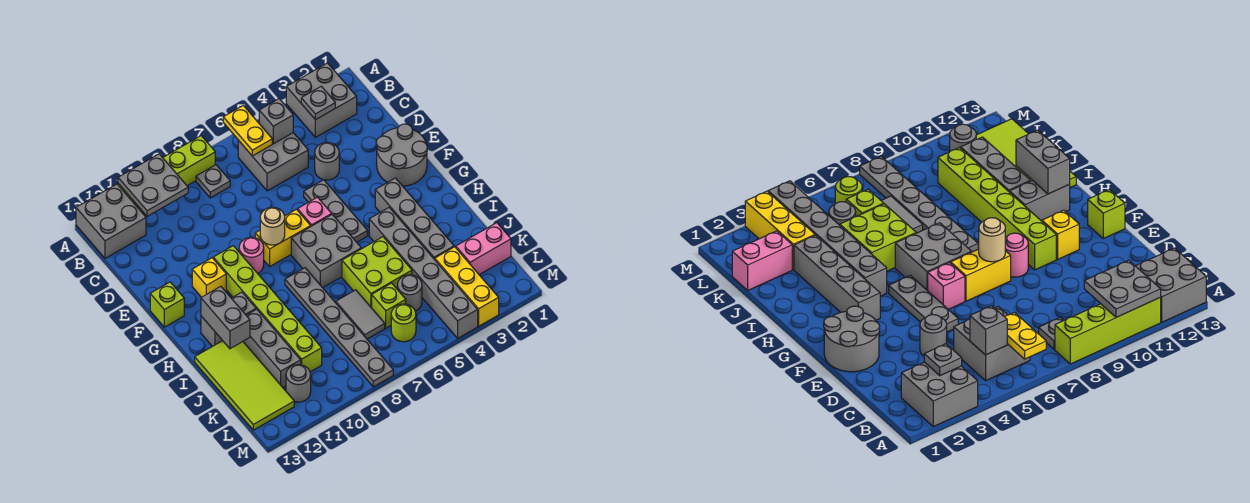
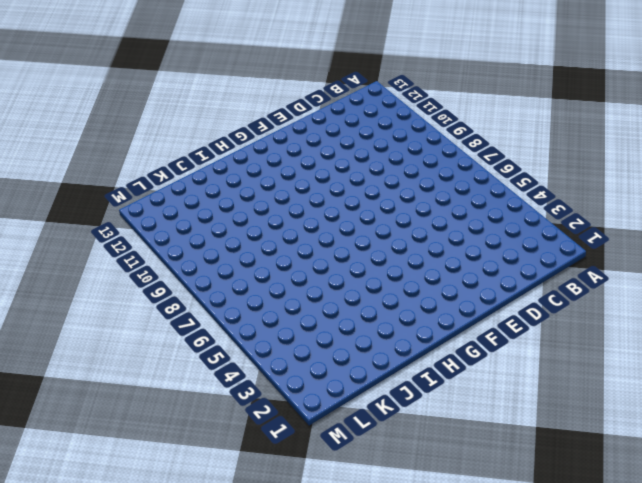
none -> grey 2x2 brick [286,63,357,137]
none -> lime 1x4 brick [118,136,215,212]
none -> grey 2x2 brick [76,184,146,258]
none -> grey 2x2 brick [238,133,308,191]

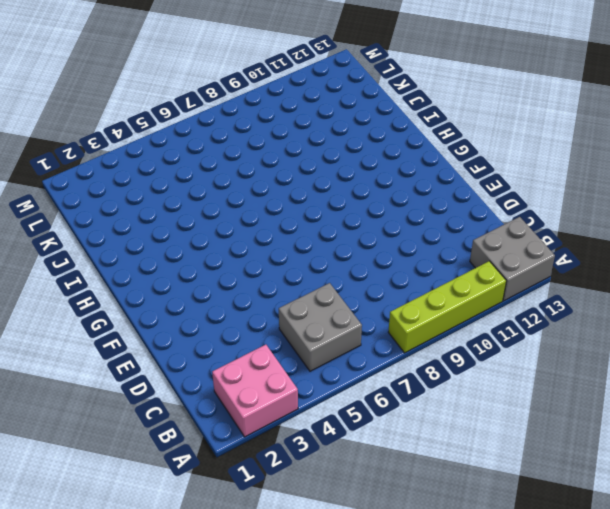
pink 2x2 brick [212,345,298,437] -> grey 2x2 brick [286,63,357,137]
none -> grey 1x1 plate [196,165,230,198]
none -> grey 1x1 round brick [315,143,339,180]
none -> grey 2x2 round brick [376,124,428,186]
none -> grey 1x3 plate [304,180,368,242]

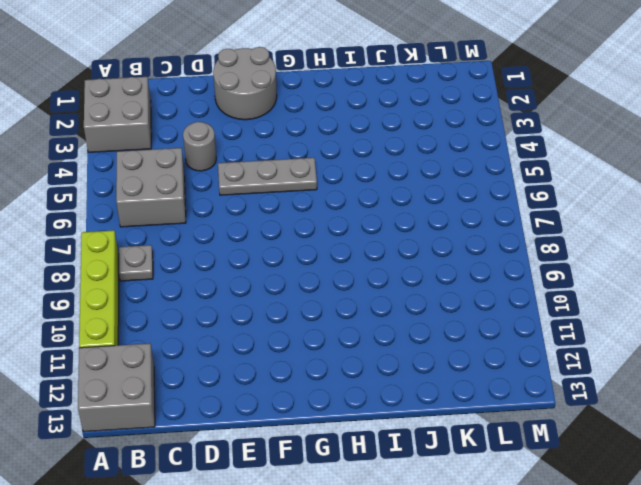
none -> pink 1x1 brick [298,197,332,226]
none -> yellow 1x2 brick [255,209,311,266]
none -> pink 1x1 round brick [239,237,264,273]
none -> lime 1x6 brick [213,246,322,372]

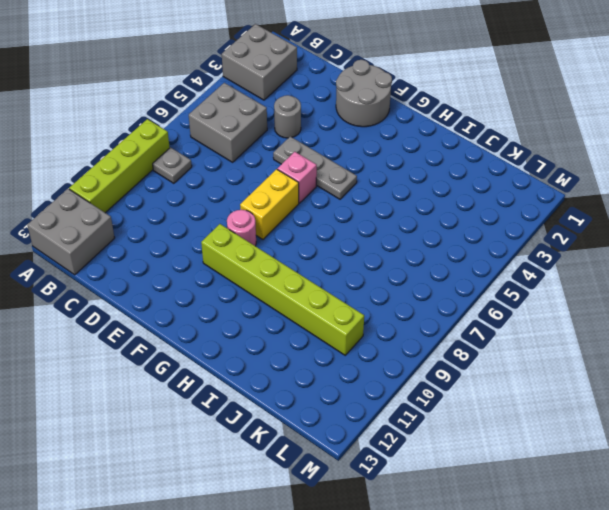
none -> yellow 1x1 brick [192,258,226,297]
none -> lime 1x1 brick [150,282,184,327]
none -> grey 1x4 brick [375,178,454,260]
none -> grey 2x2 brick [291,214,361,288]

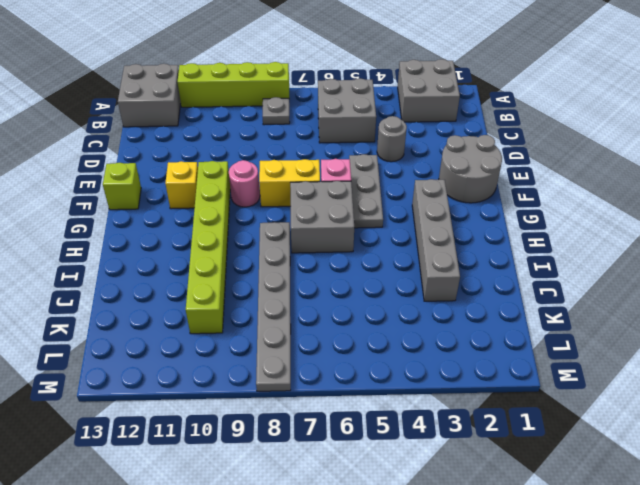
none -> grey 1x6 brick [369,208,478,338]
none -> grey 1x2 brick [201,292,256,347]
none -> lime 2x2 brick [342,237,412,308]
none -> grey 1x3 brick [243,309,301,387]

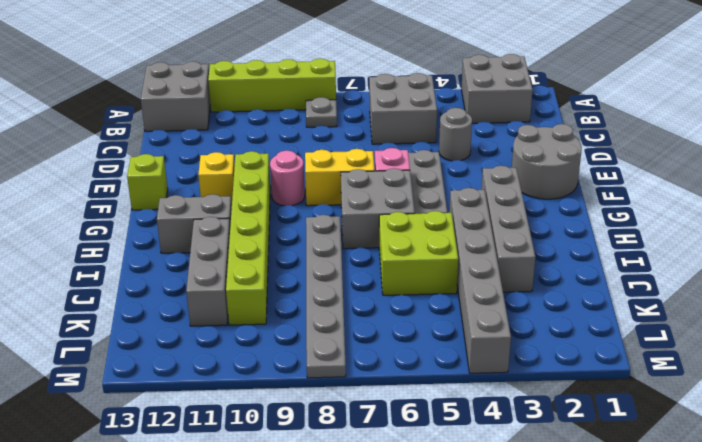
none -> lime 2x4 tile [195,341,294,430]
none -> grey 1x2 tile [336,290,385,339]
none -> pink 1x2 brick [456,223,511,275]
none -> yellow 1x3 brick [435,247,499,326]

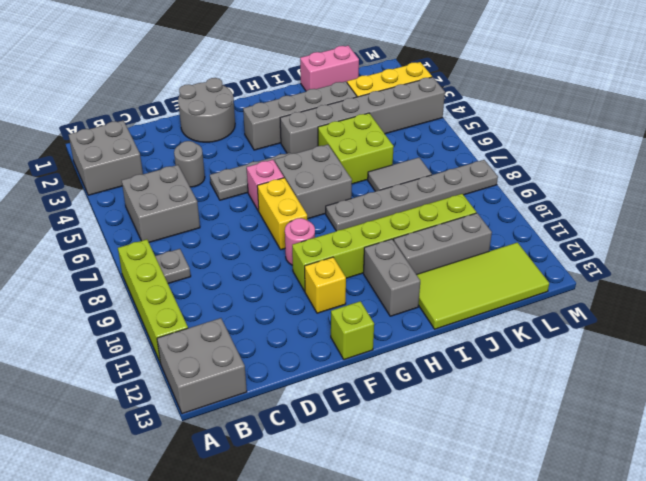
pink 1x2 brick [300,46,359,91] -> pink 1x2 brick turned to [456,223,511,275]
none -> grey 1x1 round brick [398,275,422,311]
none -> lime 1x1 brick [372,283,406,328]
none -> lime 1x1 round brick [391,304,416,342]
none -> grey 1x1 round brick [286,365,311,402]

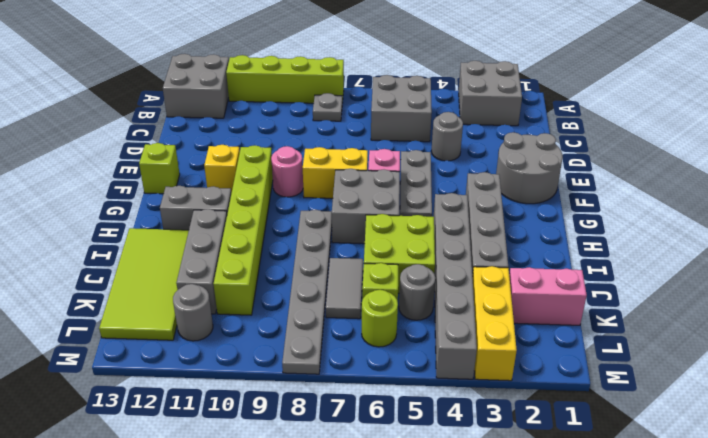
none -> yellow 1x2 plate [223,105,272,156]
none -> grey 2x2 plate [118,154,188,216]
none -> grey 1x1 plate [301,86,335,120]
none -> grey 1x1 brick [259,99,293,144]

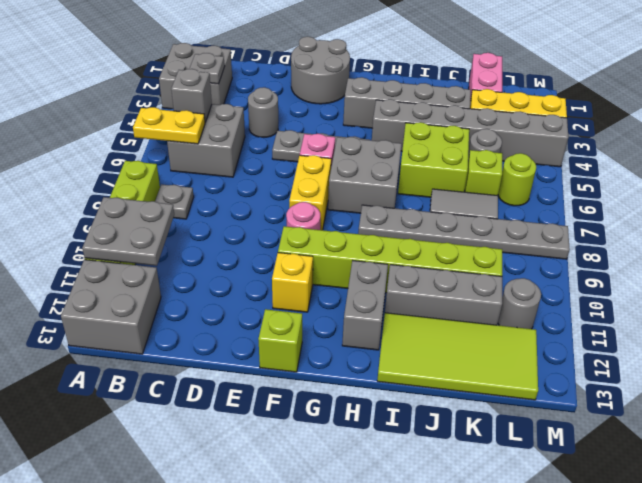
none -> tan 1x1 round brick [260,207,285,245]
none -> grey 1x2 brick [201,286,250,349]

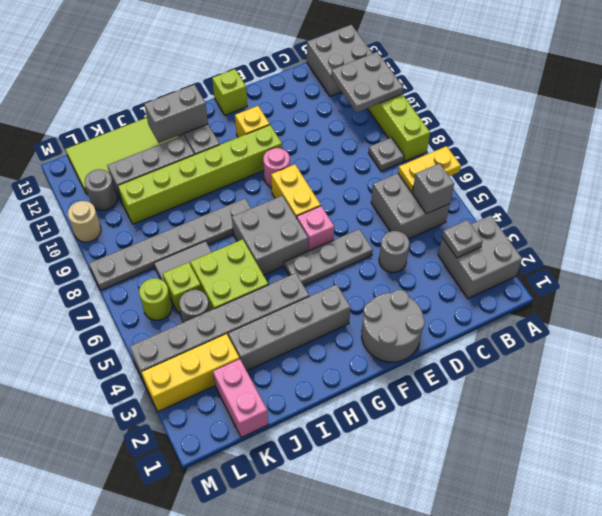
tan 1x1 round brick [68,201,101,242] -> tan 1x1 round brick moved to [260,207,285,245]

